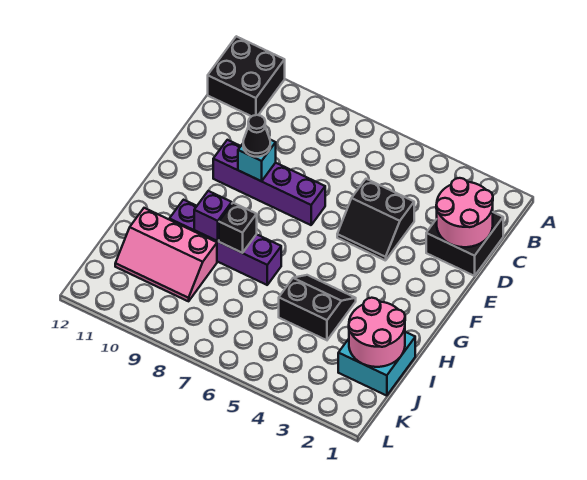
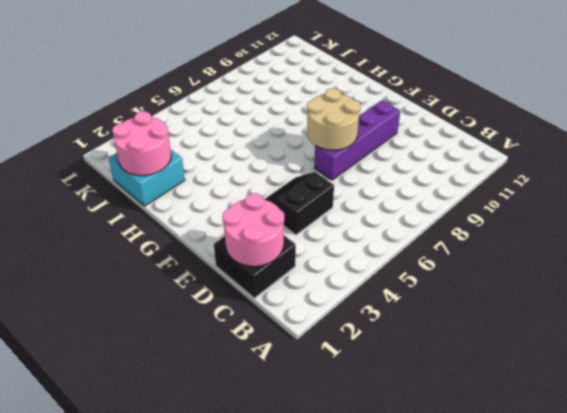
tan 2x2 round brick [307,88,361,150] -> none
none -> black 2x2 brick [208,36,285,116]
none -> black 2x2 slope [279,275,356,340]
none -> purple 1x4 brick [169,200,281,285]

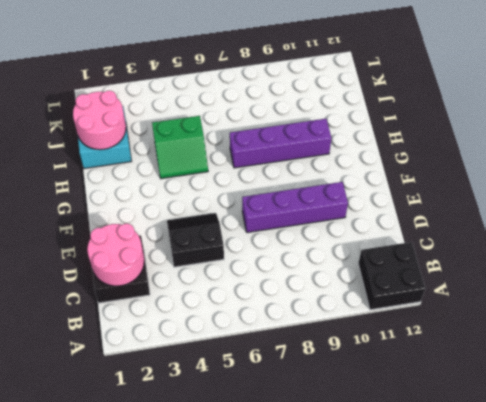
green 2x2 slope [152,116,208,179] -> black 2x2 slope [279,275,356,340]
none -> pink 2x3 slope [115,208,217,301]
none -> cyan 1x1 brick [238,140,276,181]
none -> black 1x1 brick [219,203,257,253]

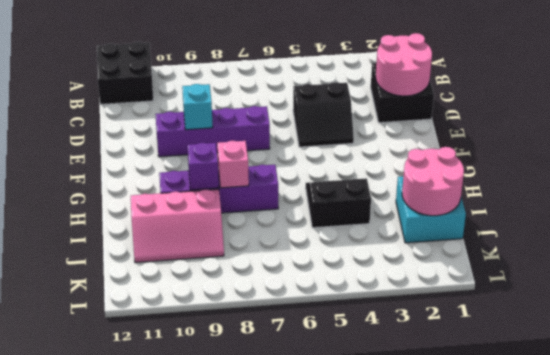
pink 1x1 brick [217,141,249,188] -> black 1x1 brick [219,203,257,253]
none -> black 1x1 cone [243,115,270,157]

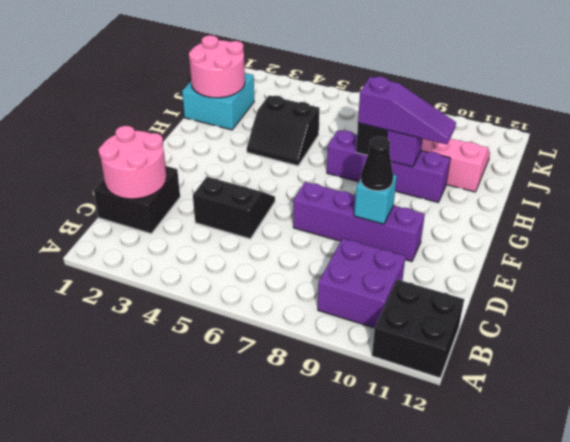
purple 2x2 brick [318,238,405,328] -> none
purple 1x3 slope [358,77,456,144] -> none

